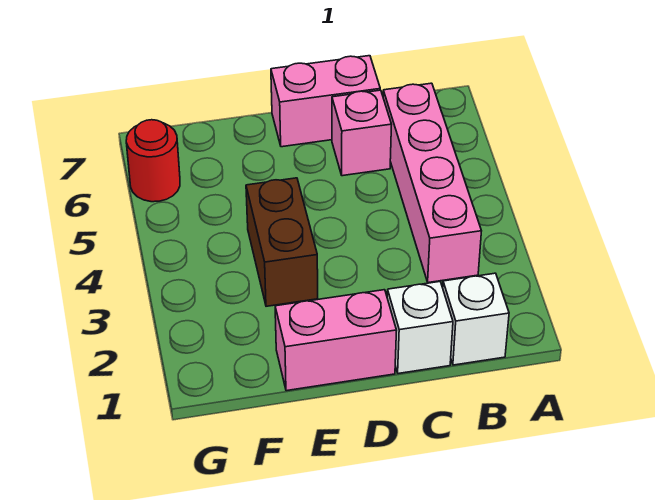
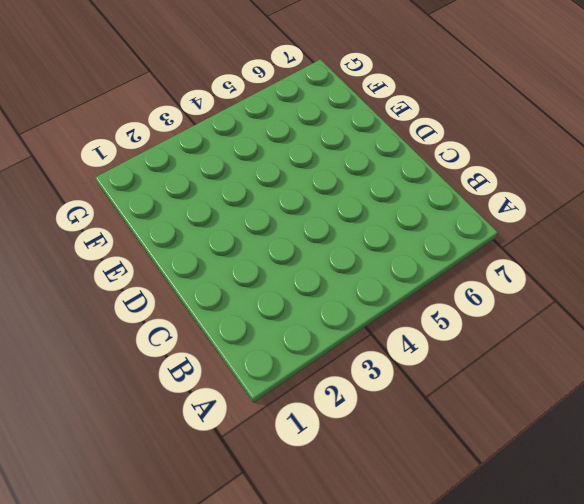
none -> white 1x1 brick [443,273,509,365]
none -> pink 1x4 brick [383,83,481,283]

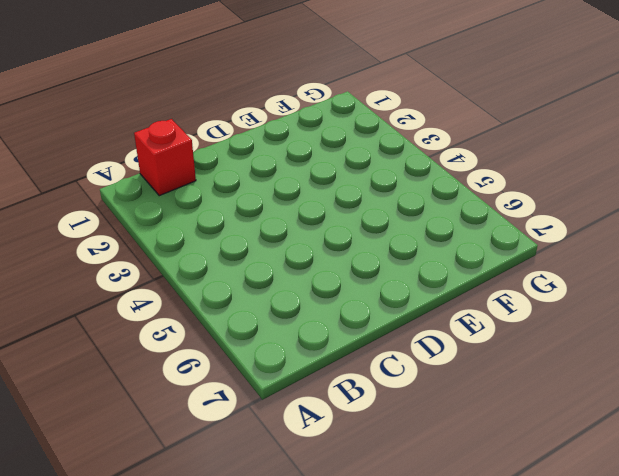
red 1x1 brick [134,119,196,196] -> white 1x1 brick [443,273,509,365]
none -> pink 1x4 brick [383,83,481,283]
none -> white 1x1 brick [387,282,453,374]

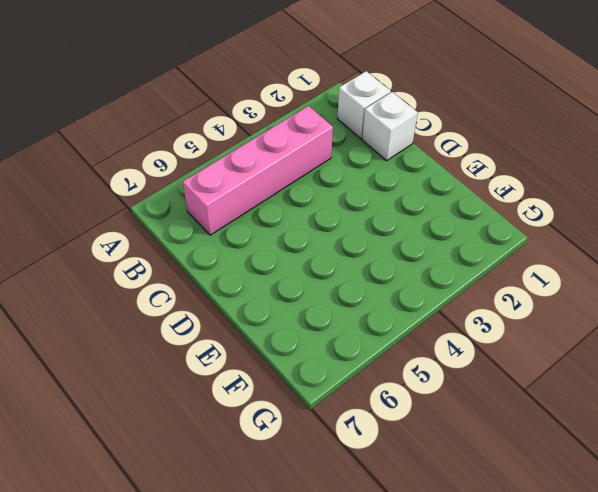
none -> pink 1x1 brick [332,90,392,176]
none -> pink 1x2 brick [271,56,380,147]

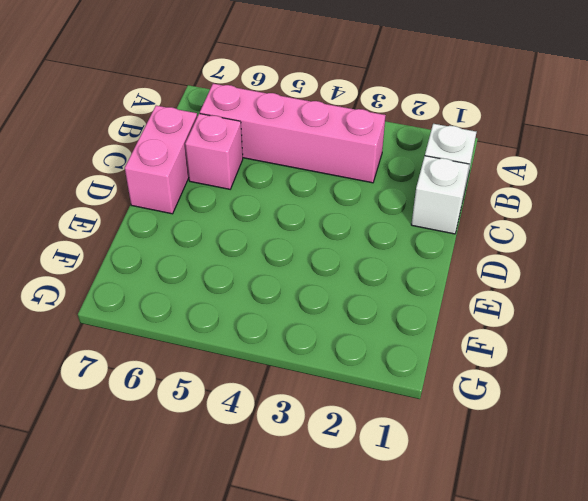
none -> pink 1x2 brick [275,290,397,391]
none -> brown 1x2 brick [246,178,318,306]

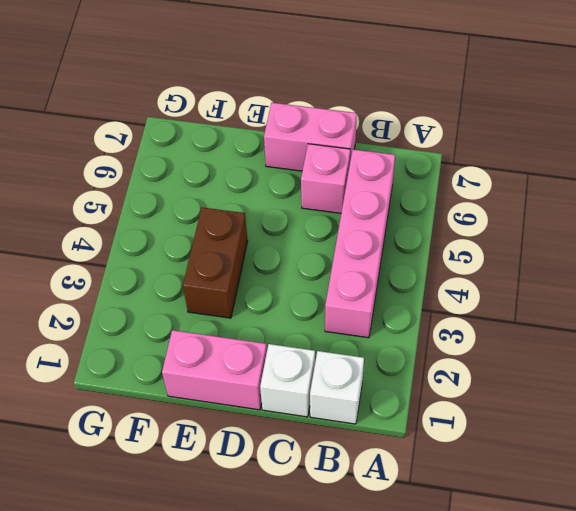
none -> red 1x1 round brick [126,120,180,202]

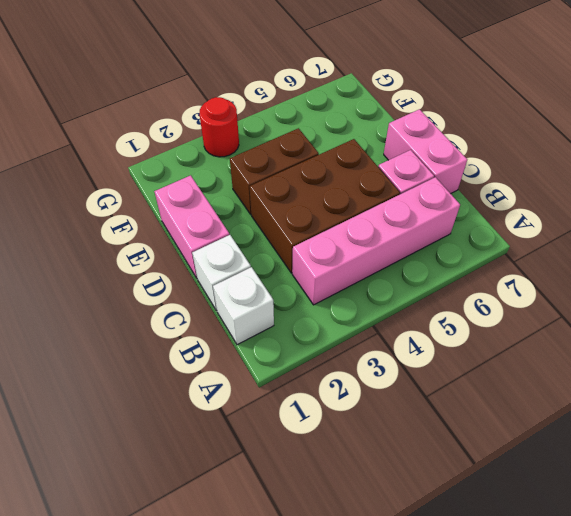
brown 2x3 brick [250,139,400,273] -> none
red 1x1 round brick [200,97,239,157] -> red 1x1 round brick moved to [126,120,180,202]

